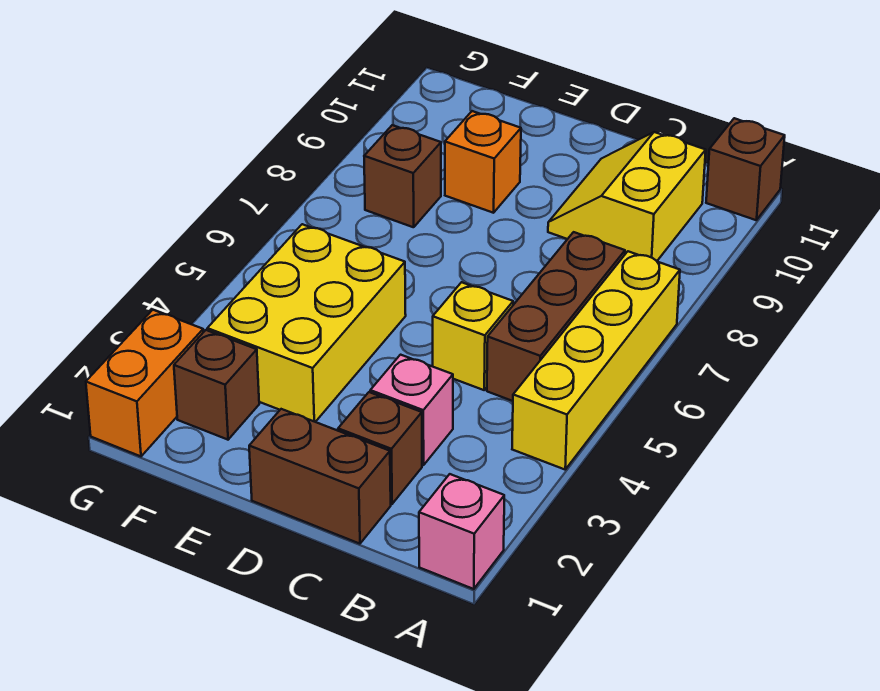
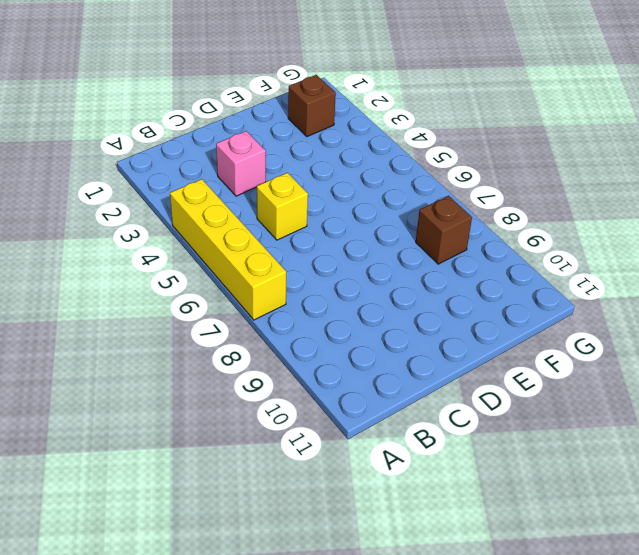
none -> pink 1x1 brick [419,474,504,589]
none -> brown 1x1 brick [706,118,785,220]
none -> brown 1x3 brick [487,232,625,401]

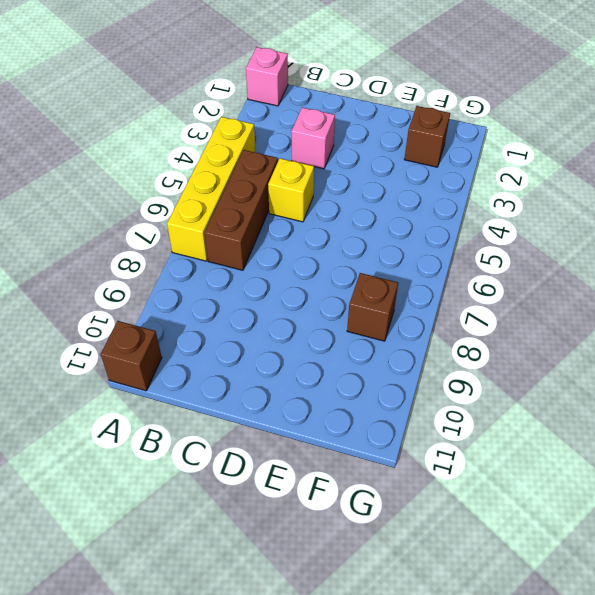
none -> yellow 2x2 slope [548,132,706,261]
none -> brown 1x2 brick [249,409,391,544]
none -> brown 1x1 brick [338,392,422,504]

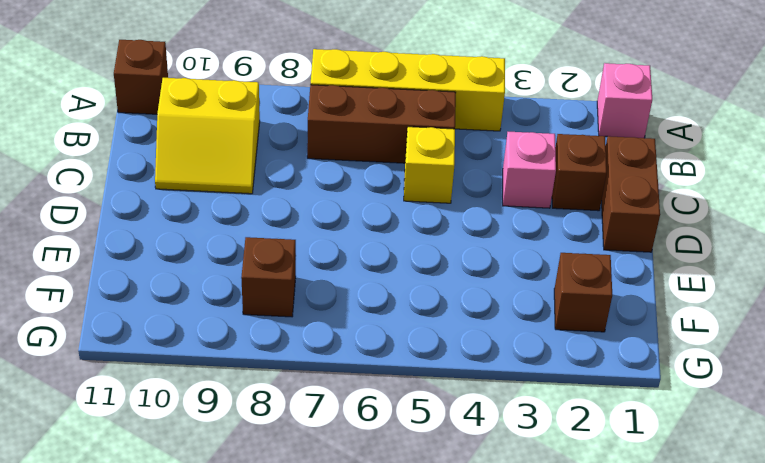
none -> yellow 2x3 brick [207,224,406,422]
none -> orange 1x1 brick [445,111,521,213]
none -> orange 1x2 brick [86,310,203,456]

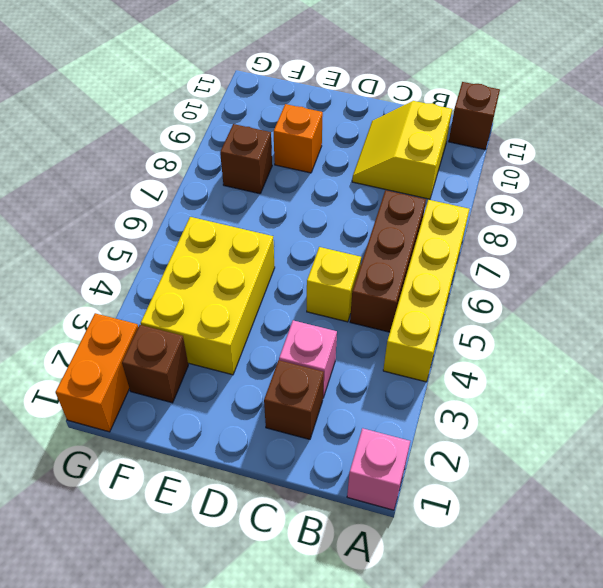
none -> brown 1x2 brick [249,409,391,544]

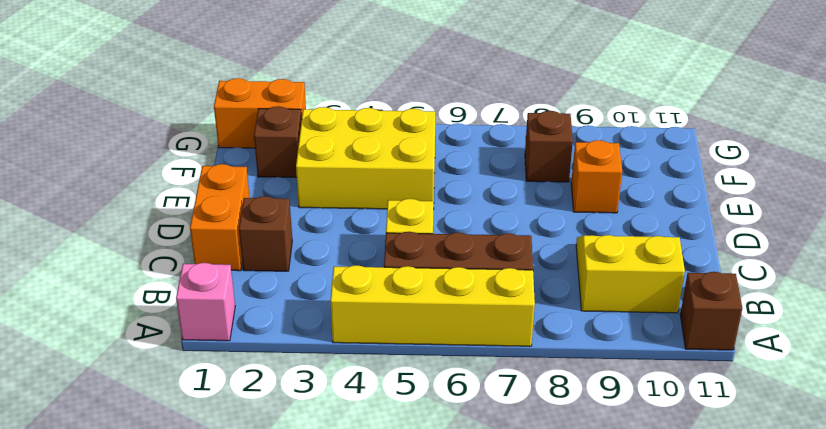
orange 1x2 brick [190,164,250,271] -> brown 1x2 brick [249,409,391,544]
none -> pink 1x1 brick [370,355,453,465]

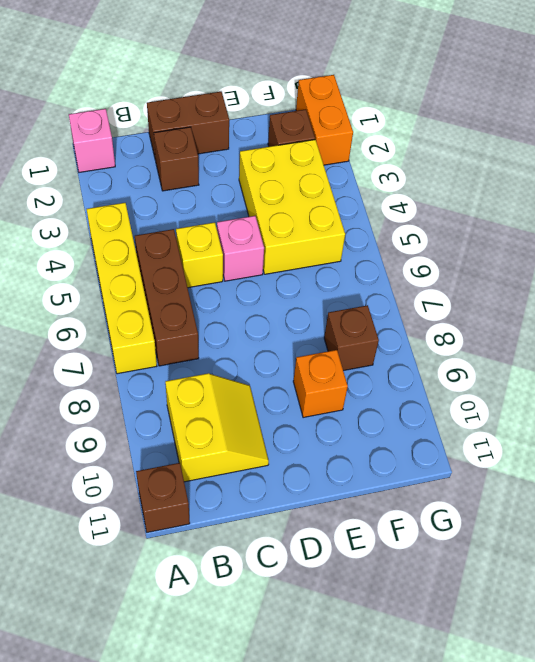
pink 1x1 brick [217,216,264,281] -> pink 1x1 brick moved to [370,355,453,465]

